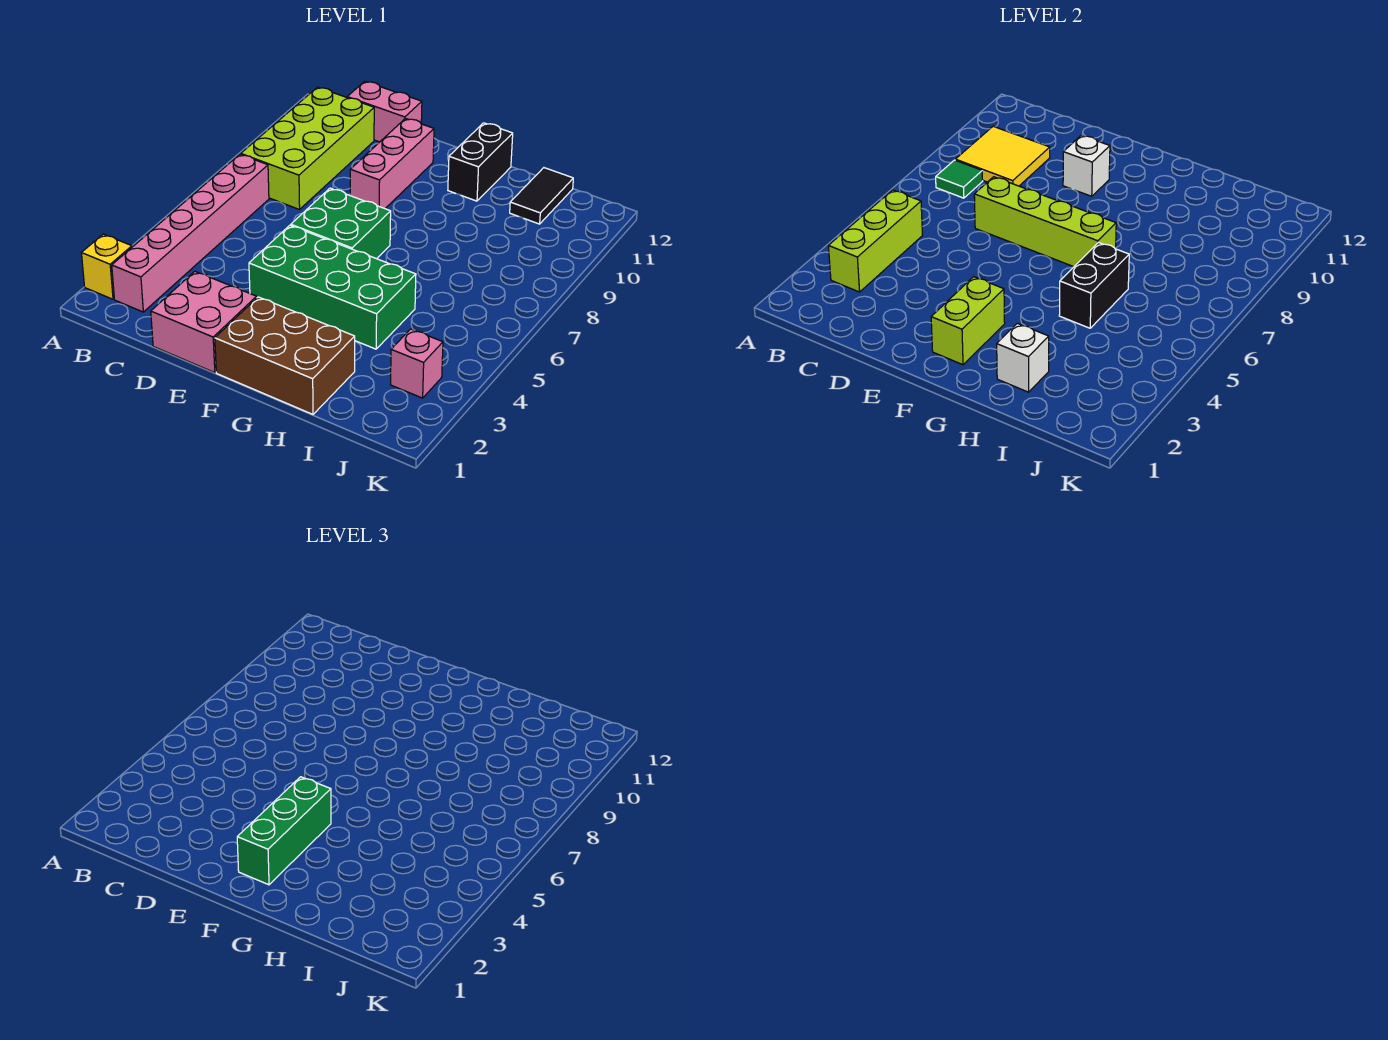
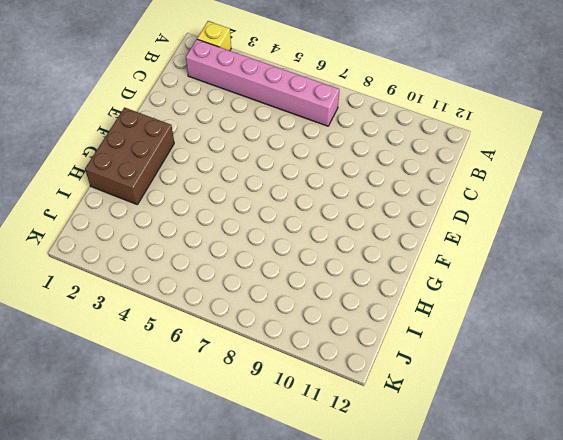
none -> lime 2x4 brick [241,87,374,210]
none -> pink 1x2 brick [347,81,422,142]
none -> pink 2x2 brick [151,272,257,373]

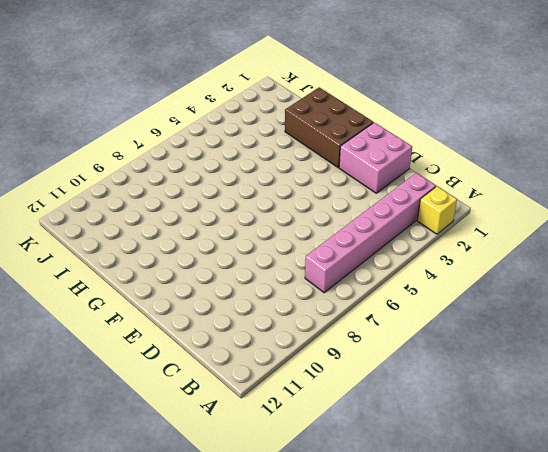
none -> lime 2x4 brick [241,87,374,210]
none -> pink 1x2 brick [347,81,422,142]
none -> green 2x4 brick [249,225,416,349]

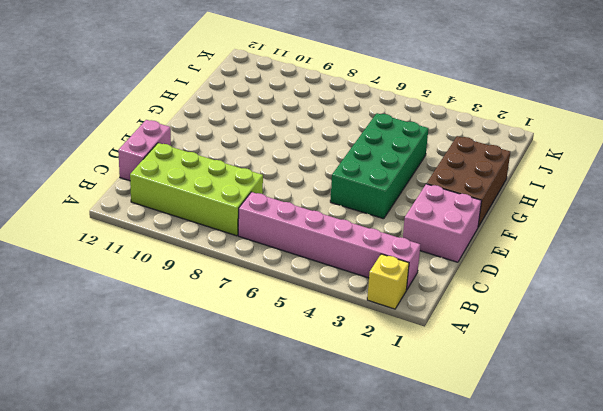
none -> green 2x2 brick [291,188,391,259]
none -> pink 1x3 brick [350,118,434,209]
none -> black 1x2 brick [448,123,513,201]

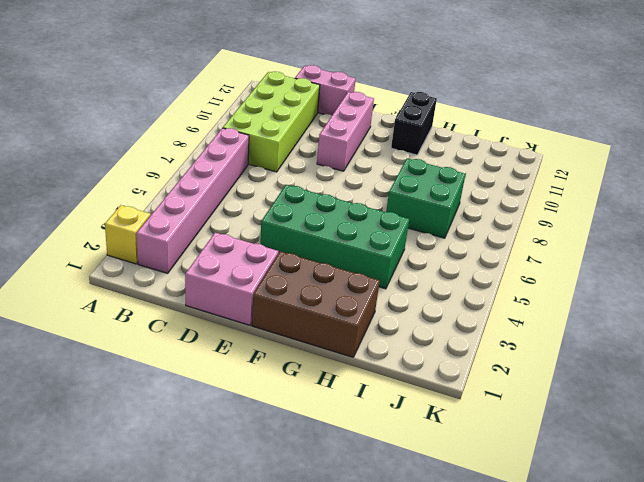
green 2x2 brick [386,158,465,238] -> green 2x2 brick moved to [291,188,391,259]
none -> black 1x2 tile [510,168,573,224]
none -> pink 1x1 brick [391,329,443,398]
none -> lime 1x3 brick [828,190,922,292]

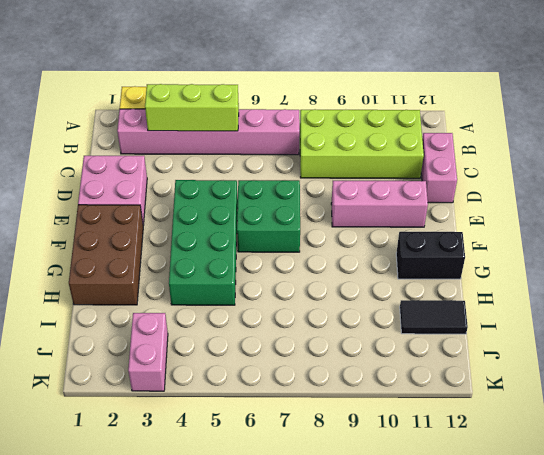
pink 1x2 brick [128,313,168,391] -> pink 1x1 brick [391,329,443,398]
none -> green 1x1 tile [936,160,983,198]
none -> yellow 2x2 tile [955,126,1050,186]
none -> lime 1x4 brick [974,177,1116,267]

